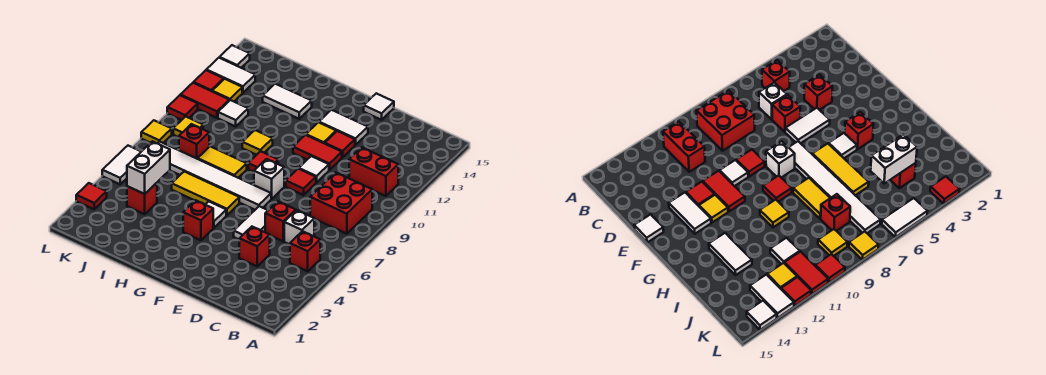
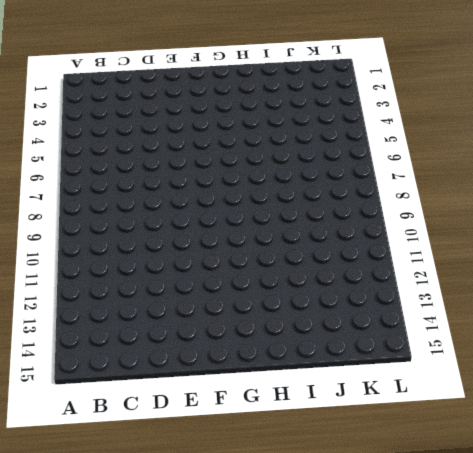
none -> red 1x1 brick [290,231,320,271]
none -> red 2x2 brick [310,172,372,234]
none -> red 1x2 brick [349,147,398,196]
none -> white 1x1 brick [284,210,314,244]

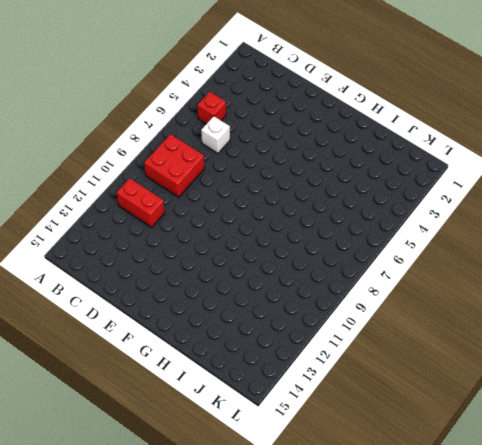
none -> red 1x1 brick [239,227,270,266]
none -> red 1x1 brick [265,202,296,241]
none -> white 1x2 tile [234,206,268,239]
none -> red 1x1 tile [286,169,316,195]

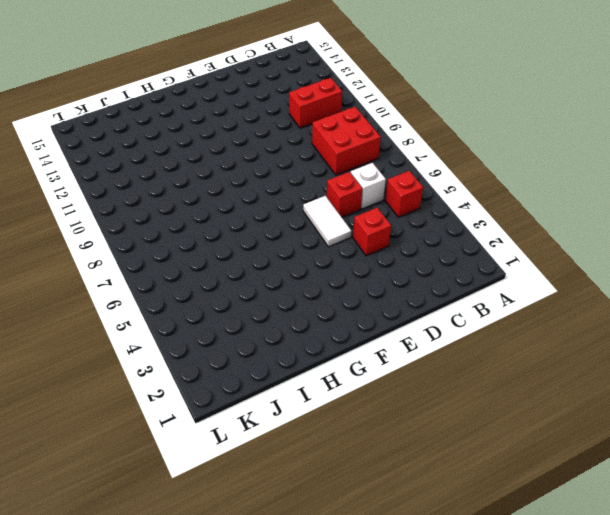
none -> red 1x1 tile [286,169,316,195]
none -> white 1x1 tile [299,156,329,183]
none -> red 1x2 tile [293,135,342,170]
none -> red 1x1 tile [325,131,355,157]

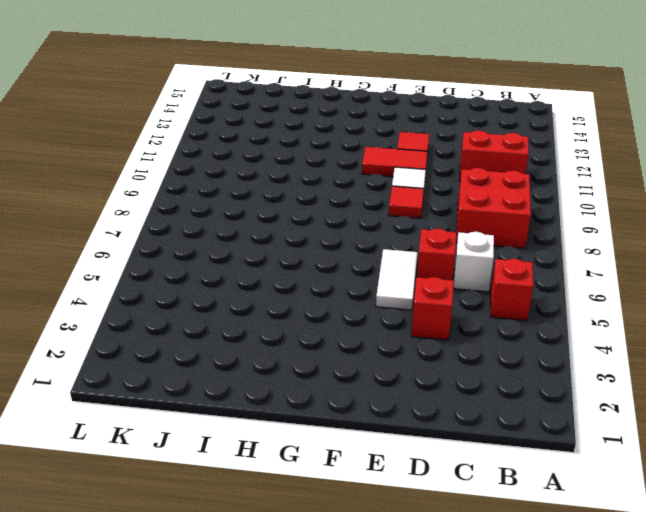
none -> white 1x2 tile [319,110,368,145]
none -> white 1x1 tile [364,93,394,120]
none -> white 1x6 tile [157,141,271,210]
none -> white 1x1 brick [254,159,284,199]

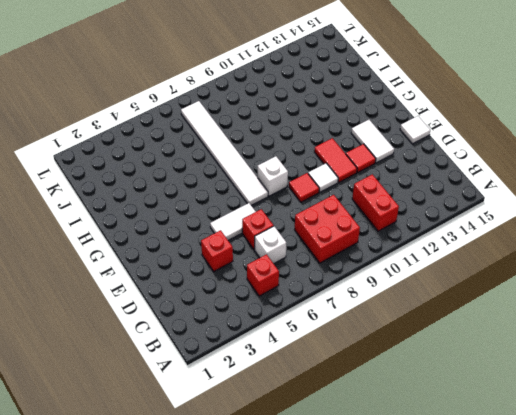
none -> yellow 1x1 tile [306,122,336,143]
none -> red 1x1 brick [183,200,213,240]
none -> white 1x1 tile [205,201,226,228]
none -> yellow 1x3 tile [172,172,239,215]

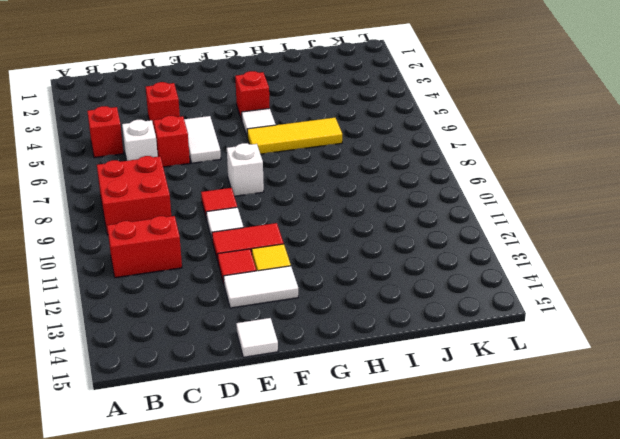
none -> white 1x6 tile [157,141,271,210]
none -> red 1x1 tile [248,151,278,172]
none -> yellow 1x2 tile [198,146,247,178]
none -> yellow 1x1 tile [242,130,273,155]

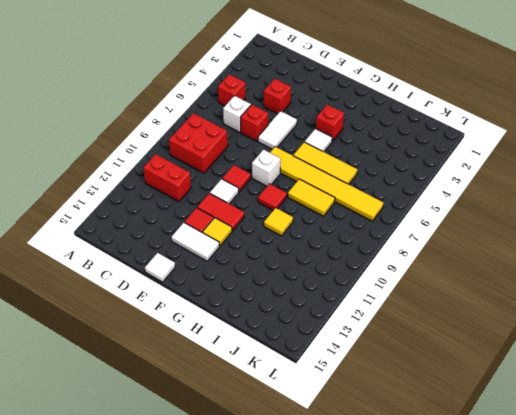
yellow 1x6 tile [270,147,383,221] -> white 1x6 tile [157,141,271,210]
none -> white 1x2 tile [263,84,312,119]
none -> red 1x1 brick [127,183,157,214]
none -> red 1x1 brick [179,124,209,159]
none -> white 1x1 tile [218,100,248,126]

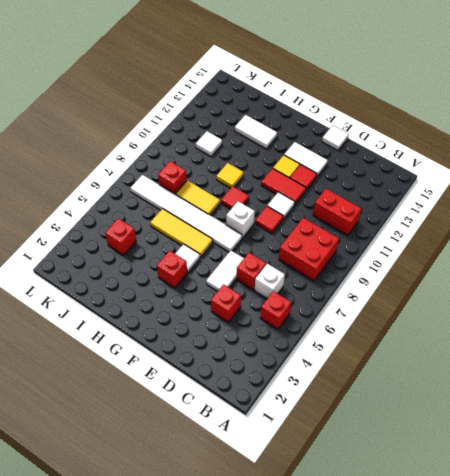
none -> yellow 1x1 tile [173,116,203,137]
none -> red 1x2 tile [181,83,229,118]
none -> yellow 1x1 tile [212,79,242,101]
none -> white 1x2 tile [207,58,255,93]

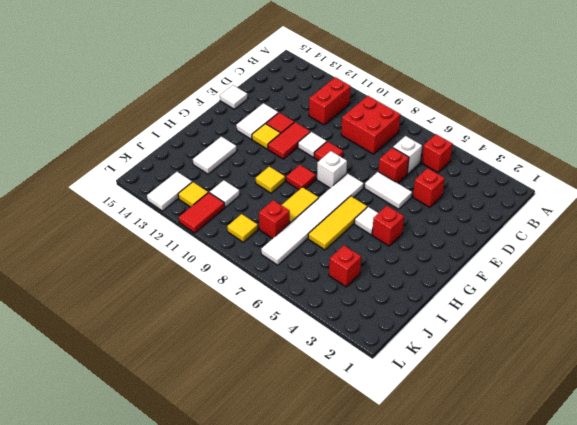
none -> red 1x1 tile [76,183,107,209]
none -> white 1x2 tile [102,146,141,184]
none -> yellow 1x1 tile [141,120,172,143]
none -> red 1x1 tile [167,95,198,120]

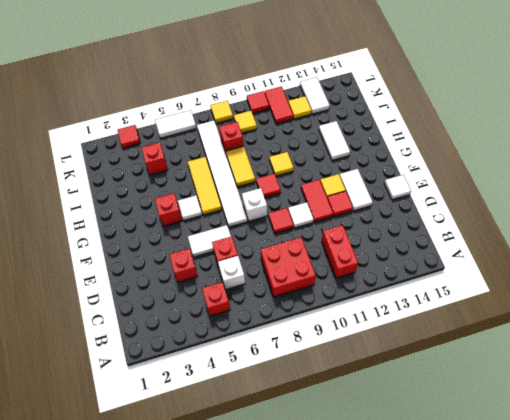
none -> white 1x1 tile [218,100,248,126]
none -> red 1x1 tile [193,70,224,91]
none -> white 1x1 tile [219,45,250,68]
none -> white 1x2 brick [127,141,170,194]

